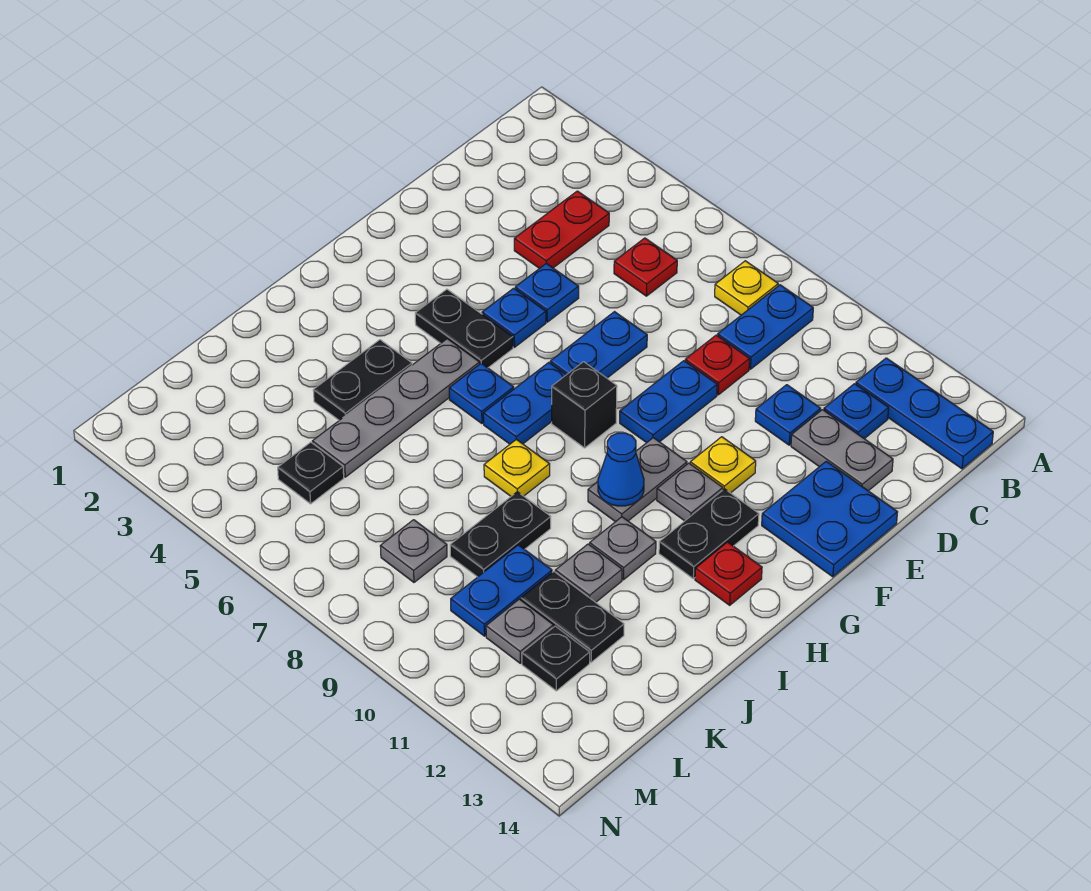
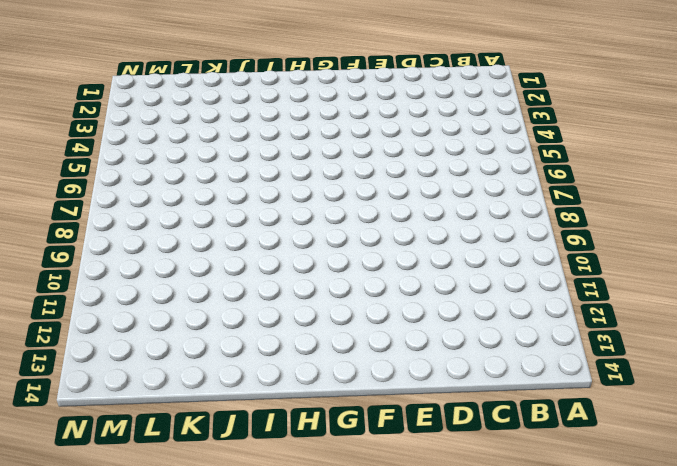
none -> yellow 1x1 plate [715,261,778,315]
none -> blue 1x2 plate [718,285,813,369]
none -> blue 1x3 plate [856,358,993,469]
none -> red 1x2 plate [514,191,609,268]

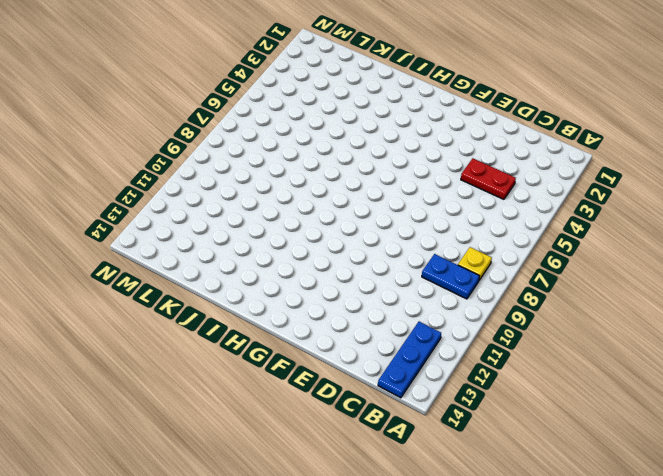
none -> red 1x1 plate [614,238,677,296]
none -> blue 1x1 plate [824,384,889,439]
none -> red 1x1 plate [685,335,750,395]
none -> blue 1x1 plate [755,385,821,445]

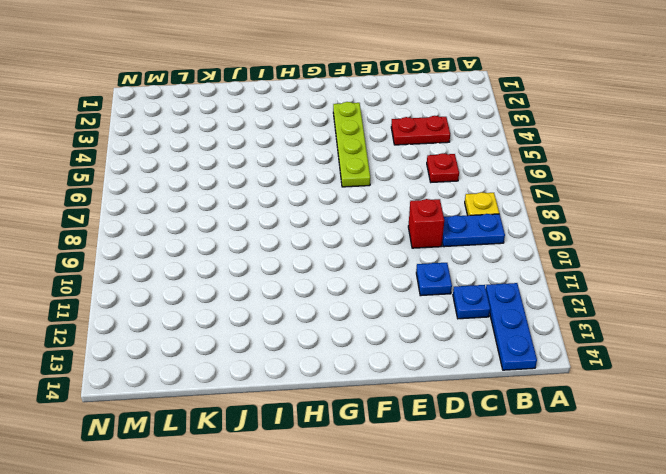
red 1x1 brick [408,199,444,248] -> red 1x1 plate [685,335,750,395]
lime 1x4 plate [333,102,370,187] -> blue 1x1 plate [482,288,546,347]
none -> grey 1x2 plate [791,410,893,491]
none -> blue 1x1 plate [515,263,579,322]
none -> blue 1x2 plate [550,312,647,378]
none -> blue 1x2 plate [620,361,717,443]

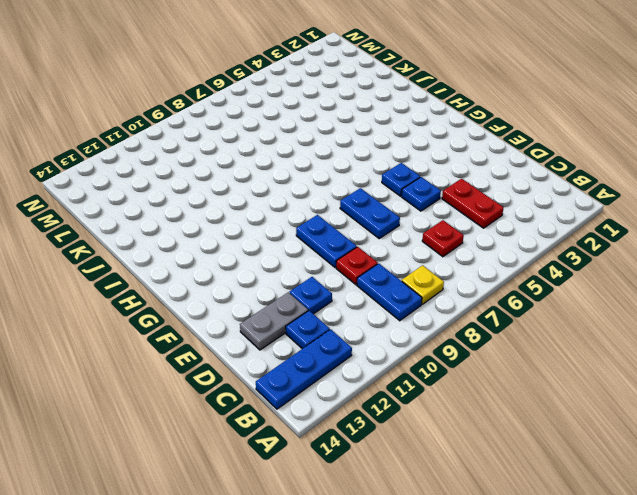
none -> blue 2x2 plate [762,461,897,577]
none -> yellow 1x1 plate [690,437,756,493]
none -> black 1x2 plate [415,289,513,368]
none -> blue 1x2 plate [483,362,566,444]

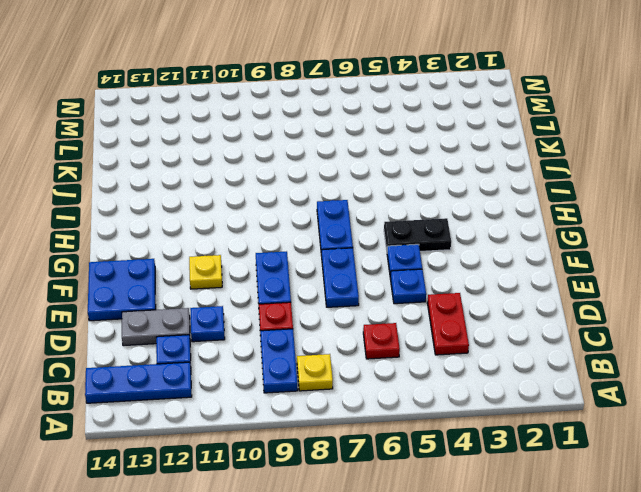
none -> black 1x1 brick [552,362,617,448]
none -> grey 1x2 plate [588,438,687,522]
none -> grey 1x1 plate [657,463,723,521]
none -> black 1x2 plate [659,489,759,579]

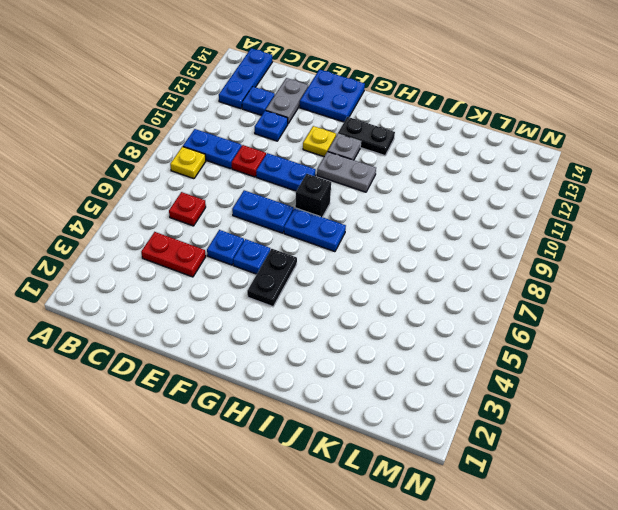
none -> grey 1x4 plate [313,339,480,477]
none -> blue 1x1 plate [449,363,514,424]
none -> red 1x1 plate [695,542,762,605]
none -> black 1x2 plate [313,340,412,420]

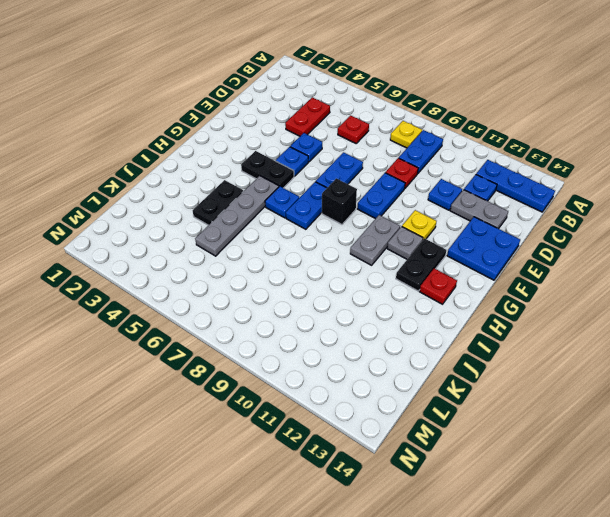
none -> yellow 1x1 plate [484,439,550,496]
none -> grey 1x1 plate [590,517,656,580]
none -> black 1x2 plate [450,492,551,577]
none -> grey 1x1 plate [555,544,622,602]

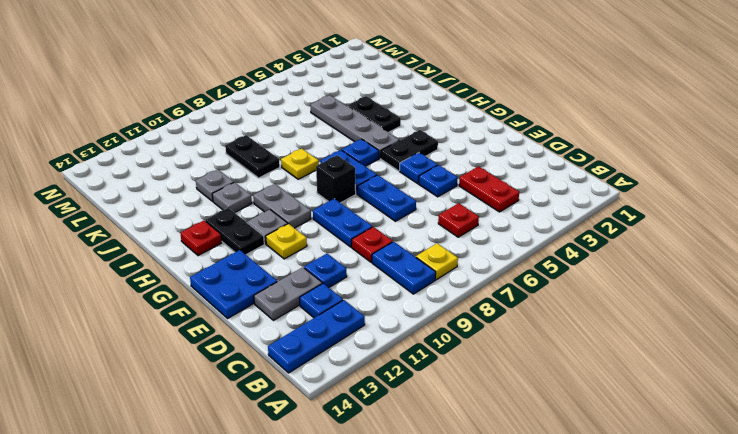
none -> blue 1x2 plate [451,545,552,636]
none -> black 1x2 plate [521,572,624,662]
none -> black 1x1 plate [278,442,344,504]
none -> grey 1x1 plate [380,520,447,582]

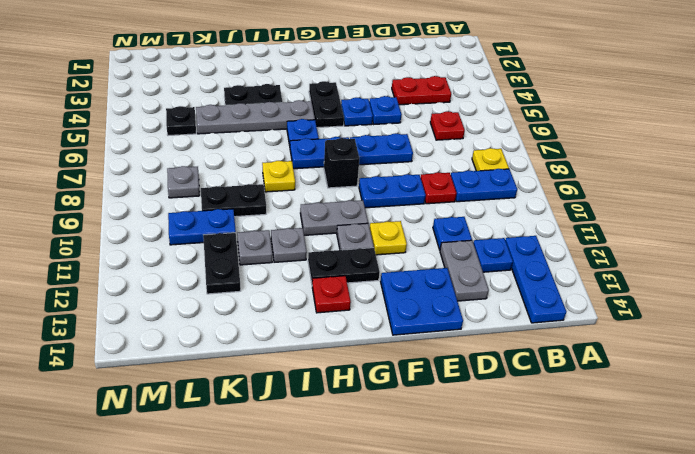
none -> grey 1x1 plate [486,599,553,663]
none -> black 1x1 plate [522,626,590,691]
none -> blue 1x1 cone [598,433,644,506]

